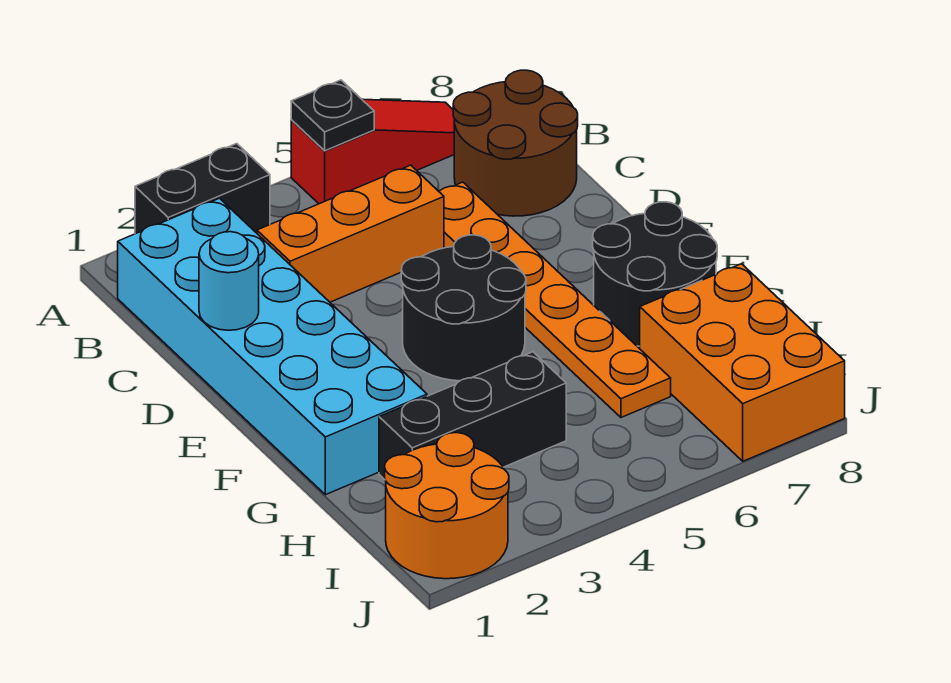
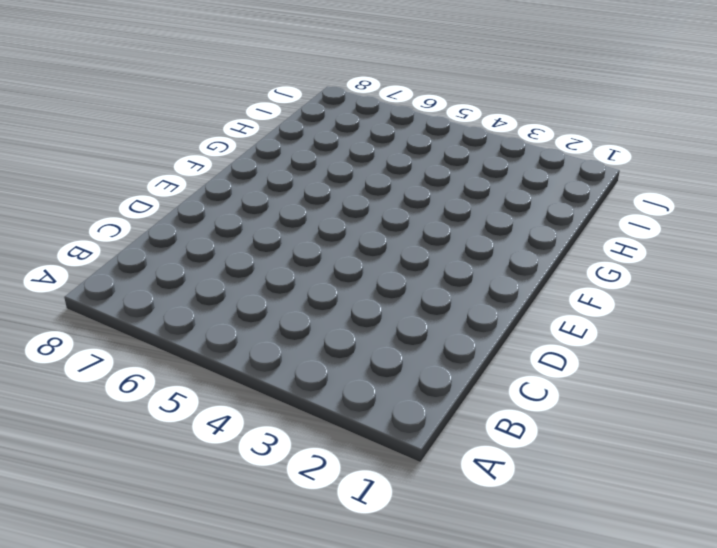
none -> black 1x2 brick [135,143,270,234]
none -> red 1x3 slope [291,99,454,204]
none -> cyan 2x6 brick [117,198,427,495]

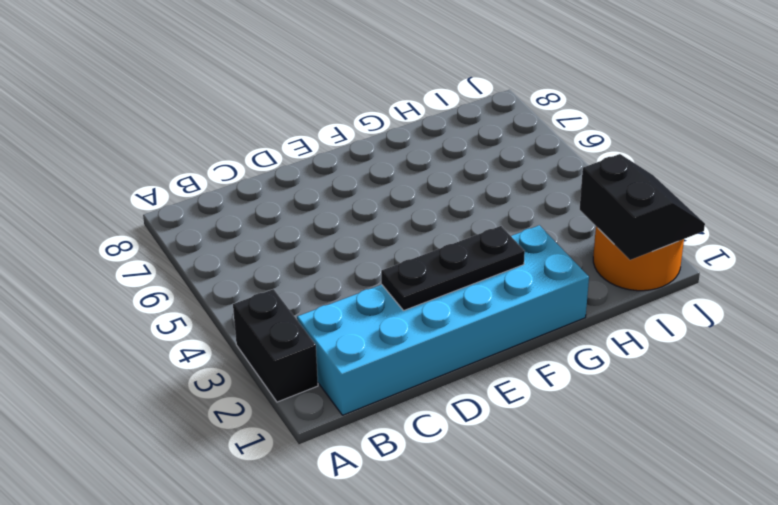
black 1x3 plate [381,226,525,310] -> none
black 2x2 slope [580,154,705,260] -> none
none -> red 1x3 slope [291,99,454,204]
none -> brown 2x2 round brick [453,70,578,216]
none -> orange 1x3 brick [257,165,444,302]

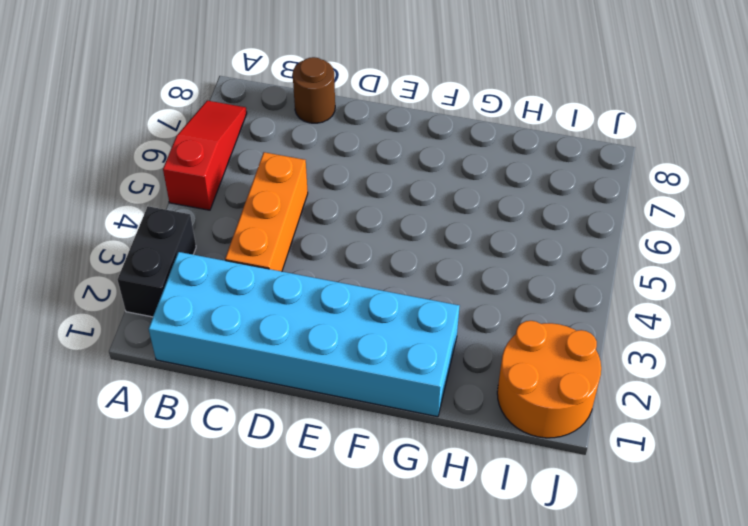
brown 1x1 round brick [293,57,335,123] -> brown 2x2 round brick [453,70,578,216]
none -> orange 1x6 plate [439,182,671,417]
none -> black 2x2 round brick [401,235,526,381]
none -> black 2x2 round brick [593,202,717,346]

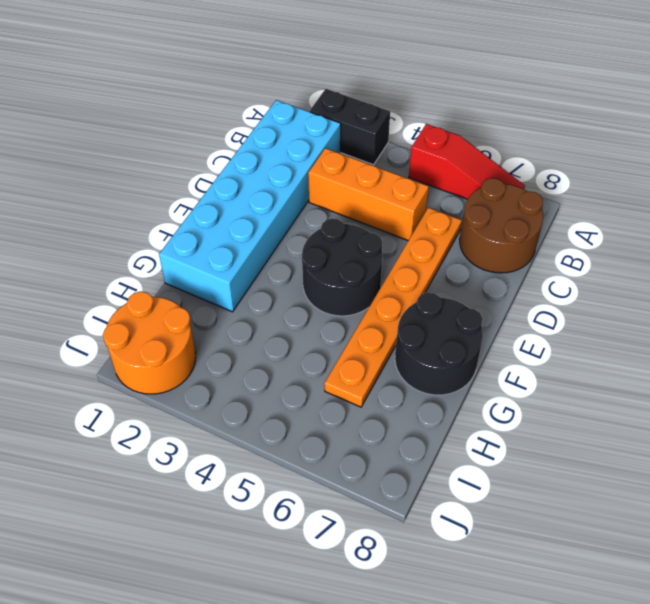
none -> black 1x3 brick [379,352,566,480]
none -> orange 2x3 brick [640,264,845,461]
none -> black 1x1 plate [291,80,374,151]

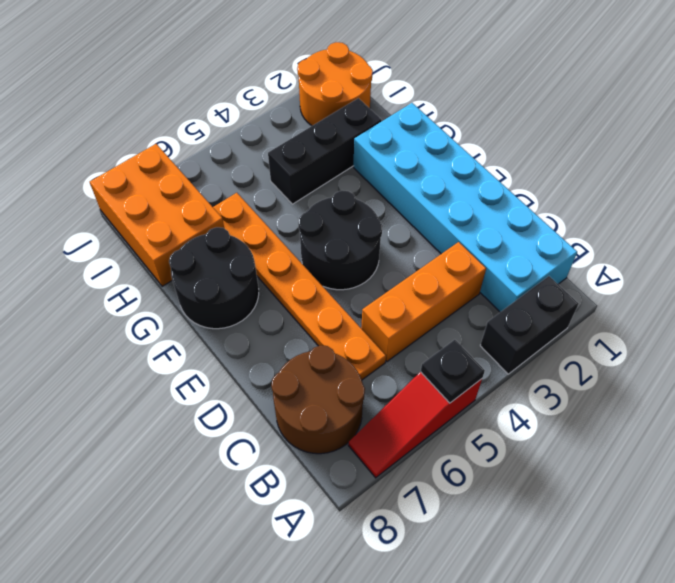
none -> cyan 1x1 round brick [199,232,259,330]

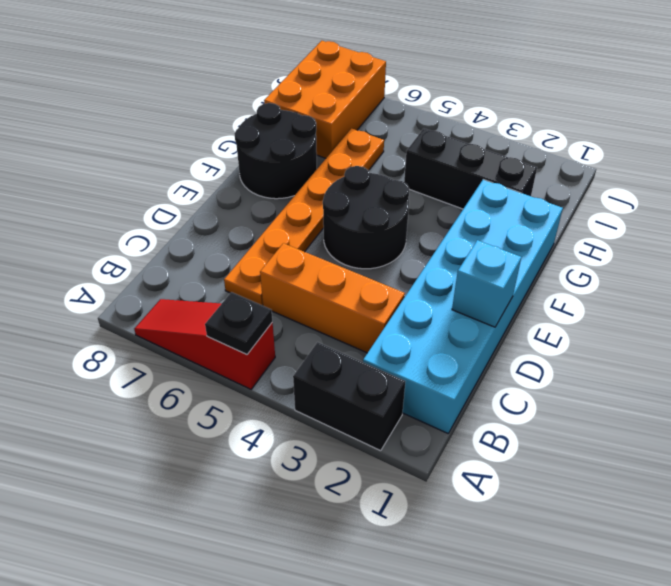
cyan 1x1 brick [452,240,521,327] -> cyan 1x1 round brick [199,232,259,330]
none -> brown 2x2 round brick [453,70,578,216]
none -> orange 2x2 round brick [385,433,509,579]

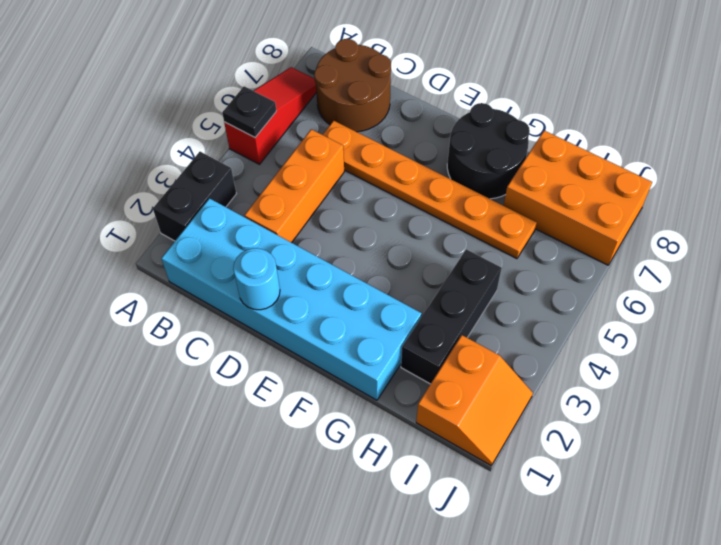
orange 2x2 slope [416,335,533,466] -> orange 2x2 round brick [385,433,509,579]
none -> black 2x2 round brick [401,235,526,381]

